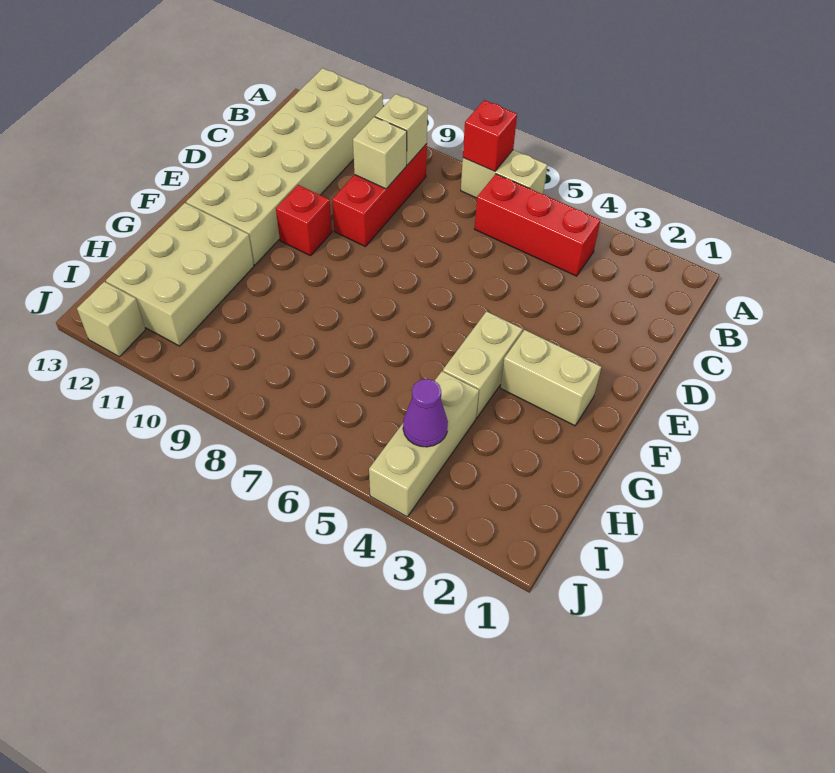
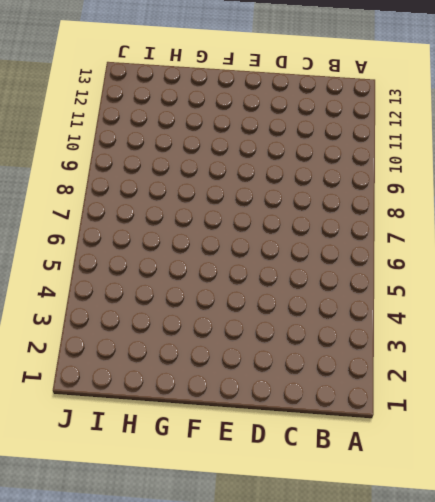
none -> tan 1x2 brick [461,150,547,198]
none -> tan 2x6 brick [186,68,383,265]
none -> red 1x3 brick [475,174,600,276]

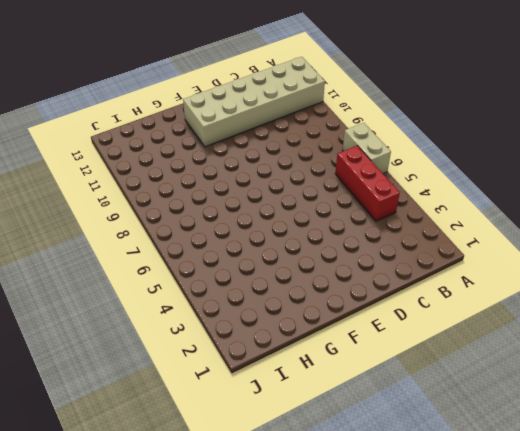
none -> red 1x3 brick [332,144,427,247]
none -> red 1x1 brick [276,185,332,256]
none -> tan 1x2 brick [500,330,601,426]

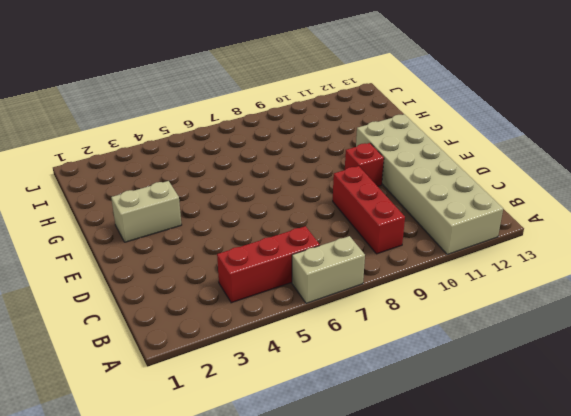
none -> tan 1x2 brick [443,311,523,418]
none -> tan 2x3 brick [106,203,254,346]
none -> tan 1x3 brick [369,371,479,517]

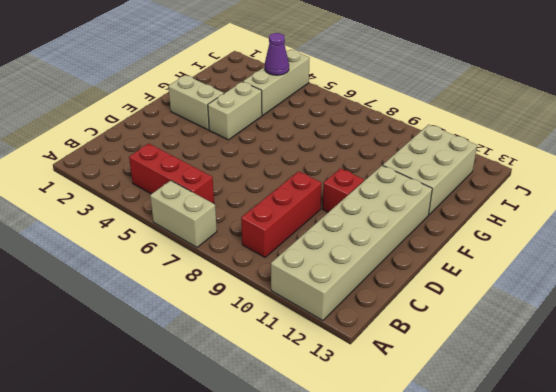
none -> tan 1x1 brick [77,282,146,357]
none -> red 1x1 brick [463,100,517,171]
none -> tan 1x1 brick [375,94,428,165]

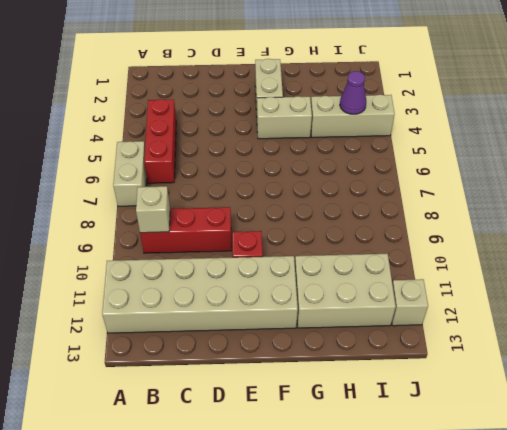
none -> red 1x1 brick [463,100,517,171]
none -> tan 1x1 brick [353,117,407,189]

